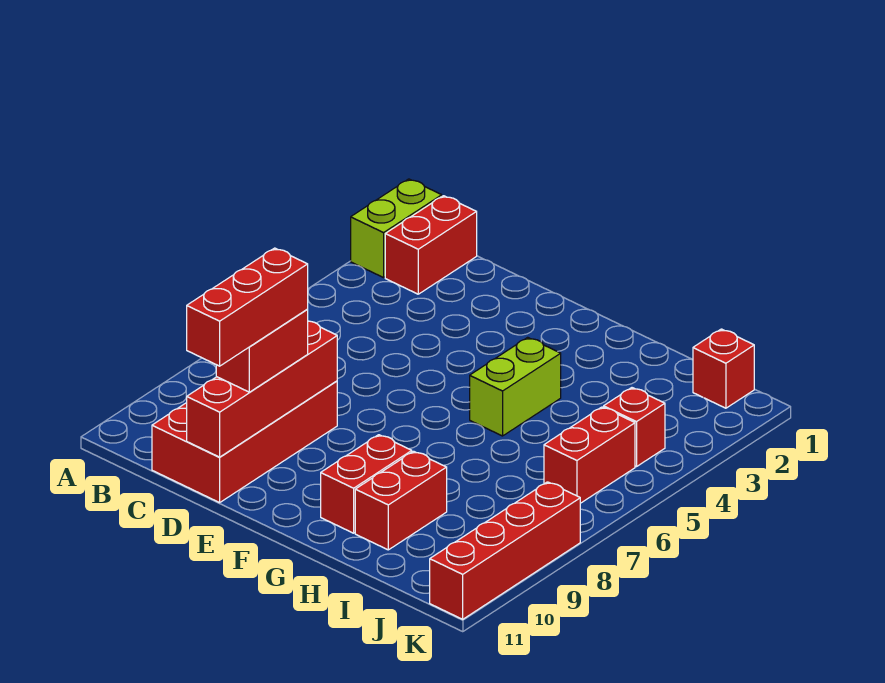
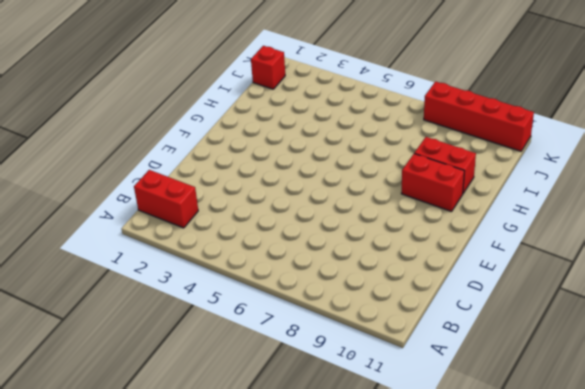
none -> lime 1x2 brick [351,179,442,278]
none -> red 2x4 brick [152,381,337,503]
none -> lime 1x2 brick [470,337,561,436]

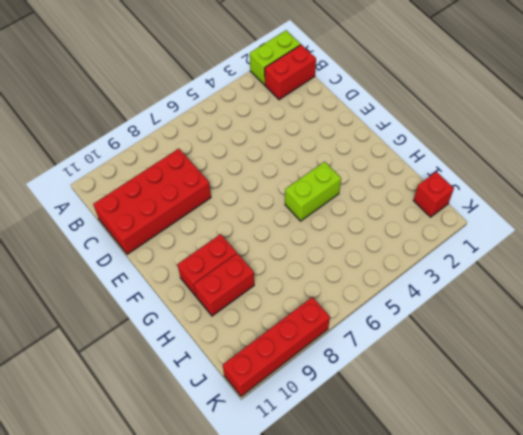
none -> red 1x1 brick [604,388,665,467]
none -> red 1x2 brick [544,407,635,503]
none -> red 1x4 brick [187,321,337,457]

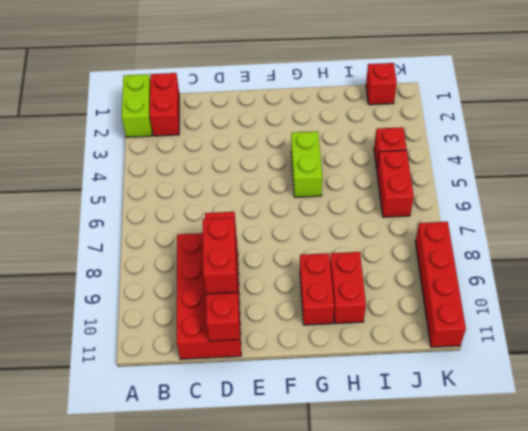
none -> red 1x3 brick [187,248,308,366]

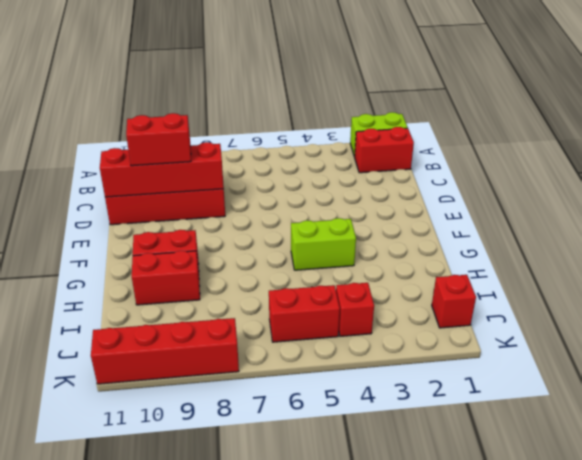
none -> red 1x3 brick [187,248,308,366]

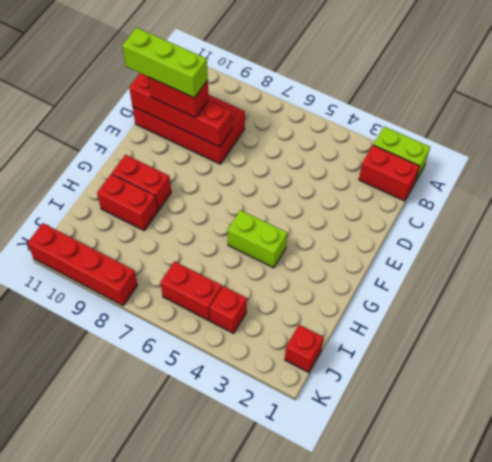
lime 1x3 brick [122,28,208,98] -> red 1x3 brick [187,248,308,366]

